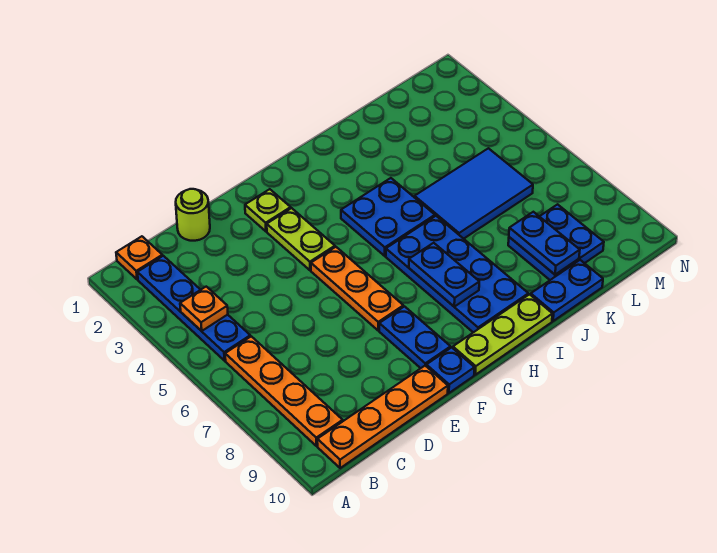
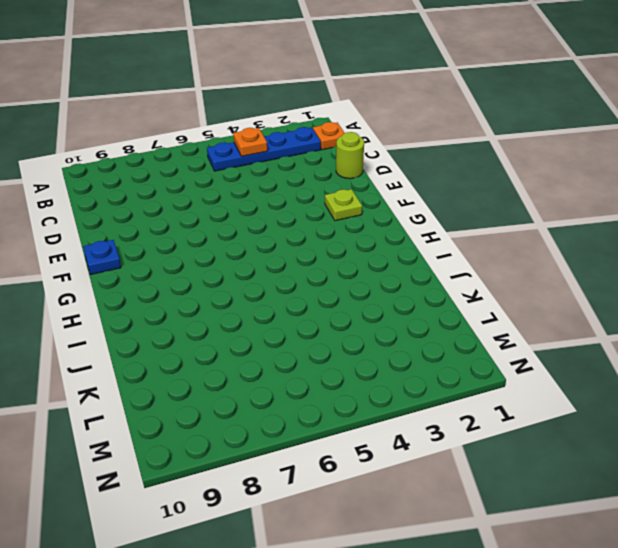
none -> orange 1x4 plate [225,336,343,446]
none -> orange 1x4 plate [317,366,448,468]
none -> lime 1x2 plate [267,208,335,270]

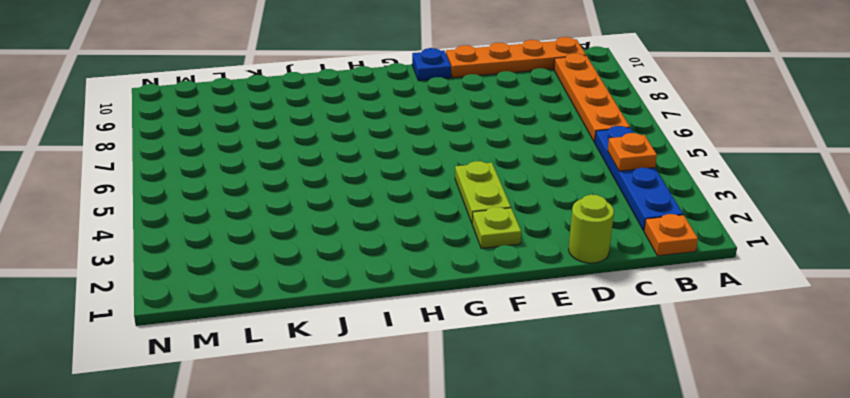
none -> orange 1x3 plate [311,247,403,330]
none -> blue 1x2 plate [379,307,451,368]
none -> lime 1x3 plate [453,294,552,375]

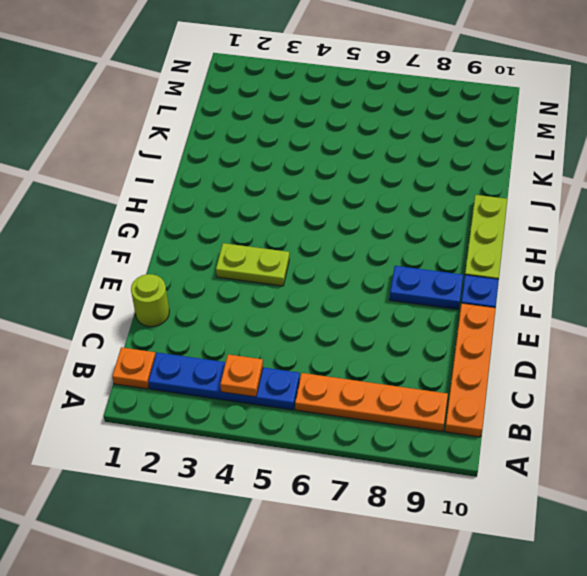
none -> lime 1x1 plate [245,189,291,231]
none -> orange 1x3 plate [311,247,403,330]
none -> blue 2x2 plate [341,178,435,256]

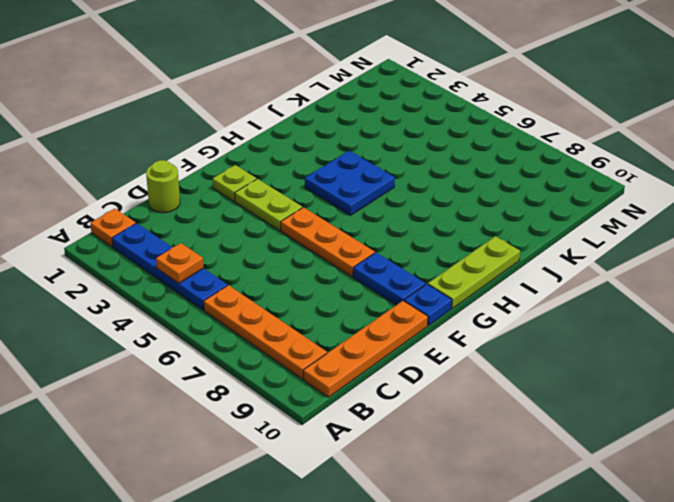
none -> blue 2x4 plate [386,216,528,332]
none -> blue 2x3 tile [415,148,533,239]
none -> blue 1x2 plate [531,260,603,321]

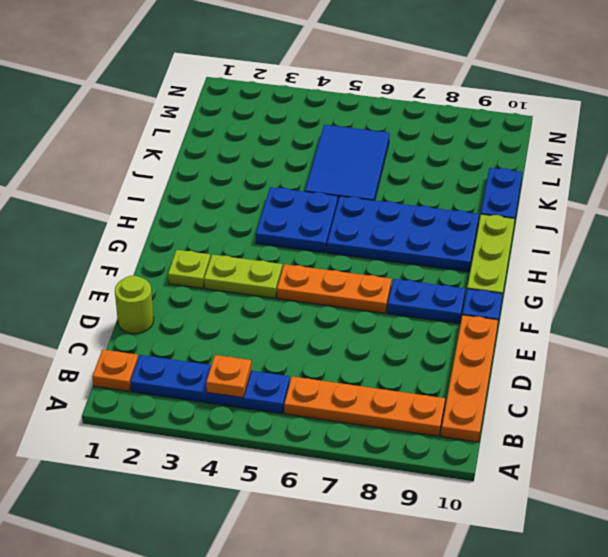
none -> blue 2x2 plate [508,204,604,280]
none -> blue 1x2 plate [409,243,479,307]
none -> blue 1x2 plate [509,212,580,275]

